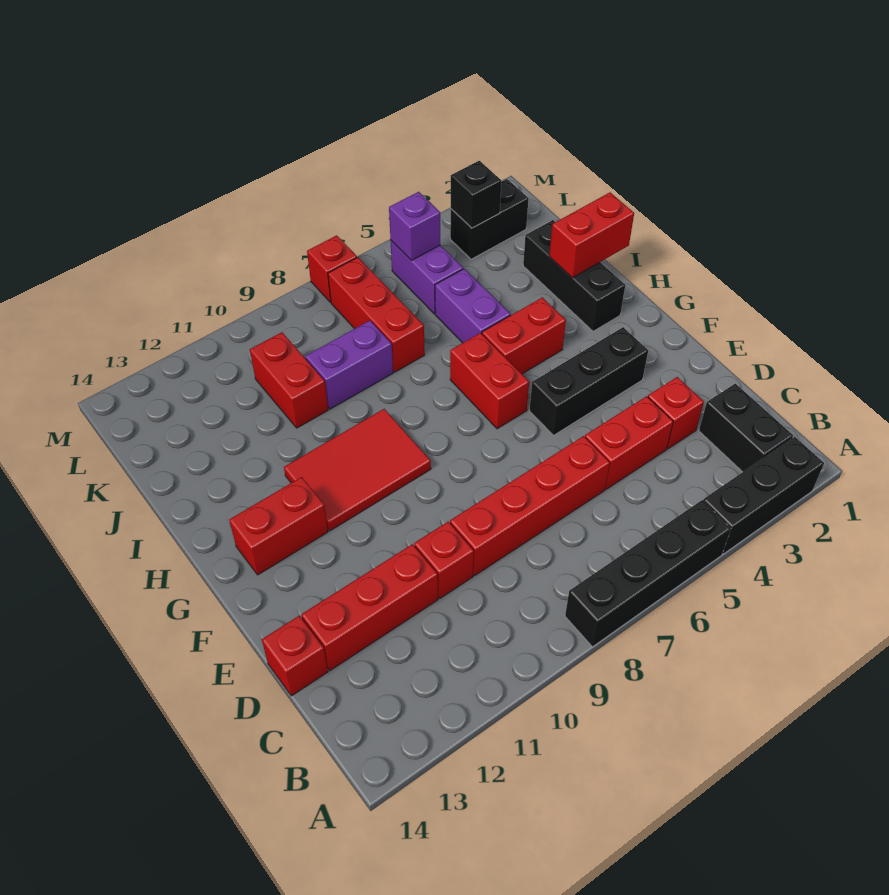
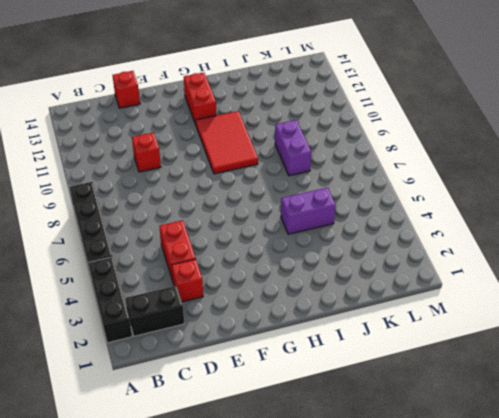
none -> red 1x4 brick [450,436,610,575]
none -> red 1x3 brick [301,544,438,670]
none -> black 1x3 brick [530,327,648,435]

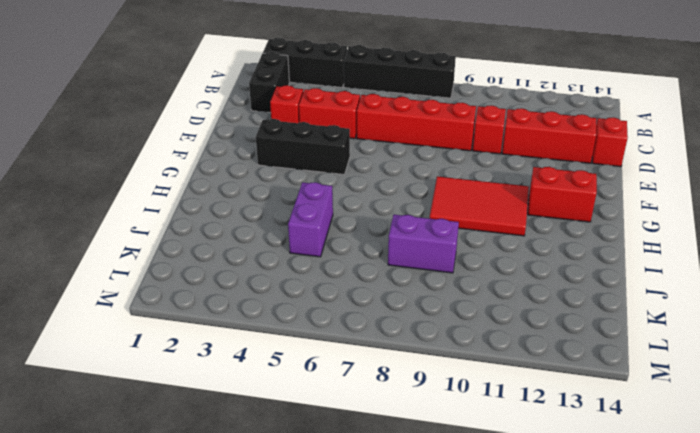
none -> red 1x2 brick [450,333,529,429]
none -> black 1x3 brick [523,220,625,331]
none -> red 1x2 brick [482,297,566,374]

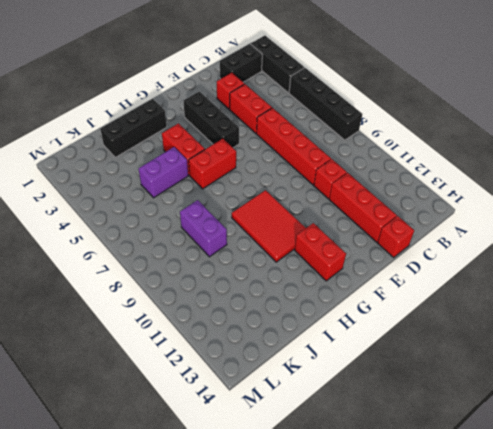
none -> red 1x3 brick [328,257,425,372]
none -> red 1x2 brick [250,332,328,428]
none -> purple 1x2 brick [391,241,463,314]

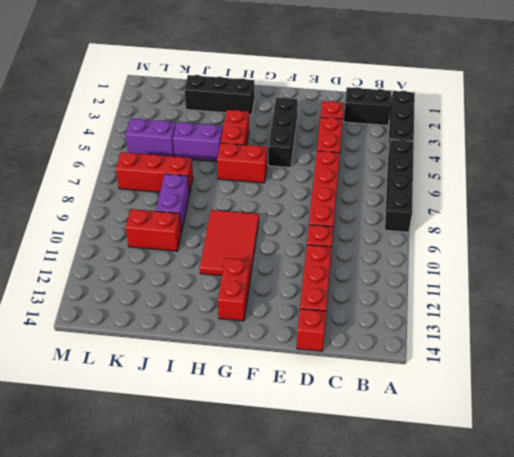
none -> black 1x2 brick [450,179,529,259]
none -> red 1x1 brick [307,235,357,302]
none -> red 1x2 brick [549,192,634,278]

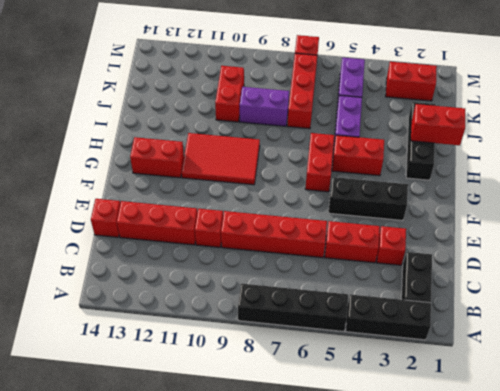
red 1x2 brick [386,62,437,101] -> black 1x2 brick [450,179,529,259]
none -> black 1x1 brick [451,161,501,228]
none -> purple 1x1 brick [389,192,440,260]

